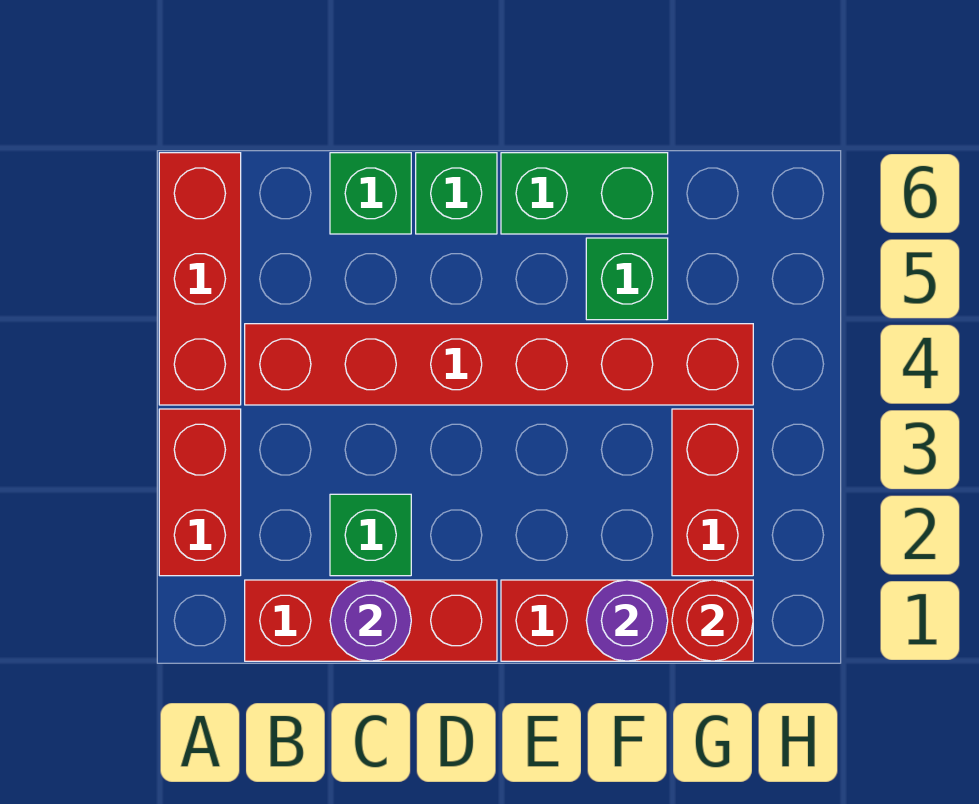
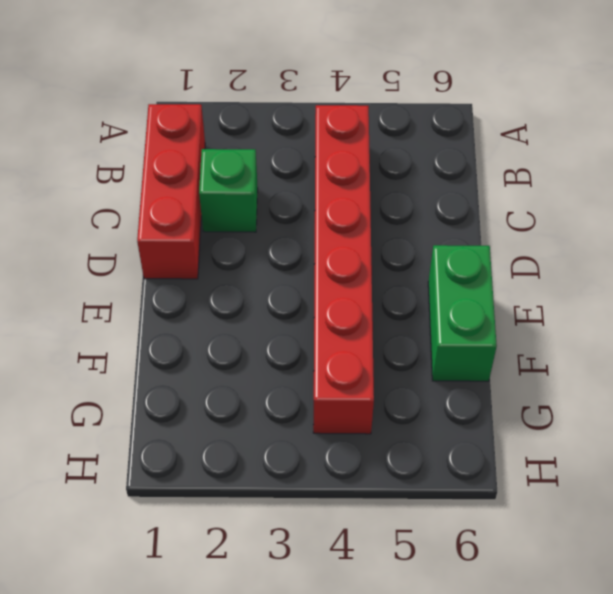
none -> red 1x2 brick [159,409,241,576]
none -> red 1x3 brick [159,153,241,405]
none -> green 1x1 brick [330,153,411,234]

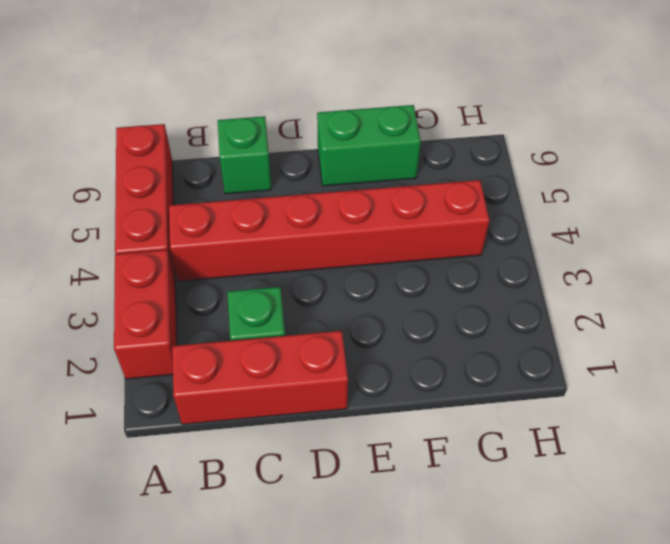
none -> green 1x1 brick [416,153,497,234]
none -> red 1x3 brick [501,580,753,661]
none -> green 1x1 brick [586,238,668,320]

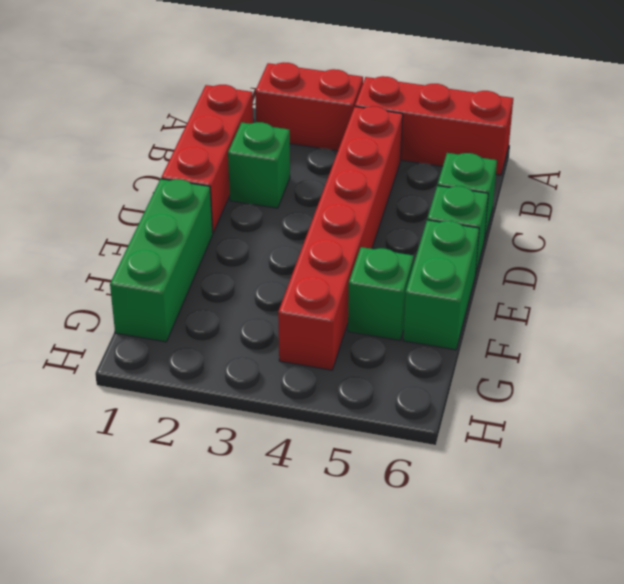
green 1x3 brick [110,179,213,342] -> red 1x3 brick [501,580,753,661]
none -> red 1x2 brick [672,409,753,576]
none -> purple 1x1 round brick [330,580,411,661]
none -> purple 1x1 round brick [586,580,668,661]

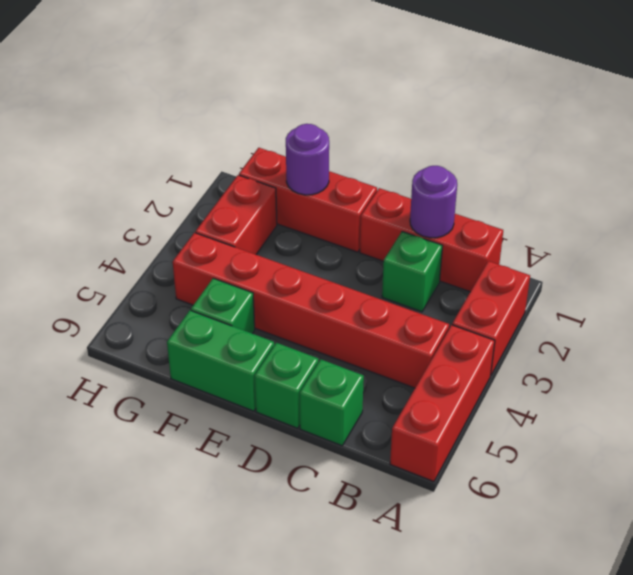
none -> red 1x1 round brick [672,580,753,661]

